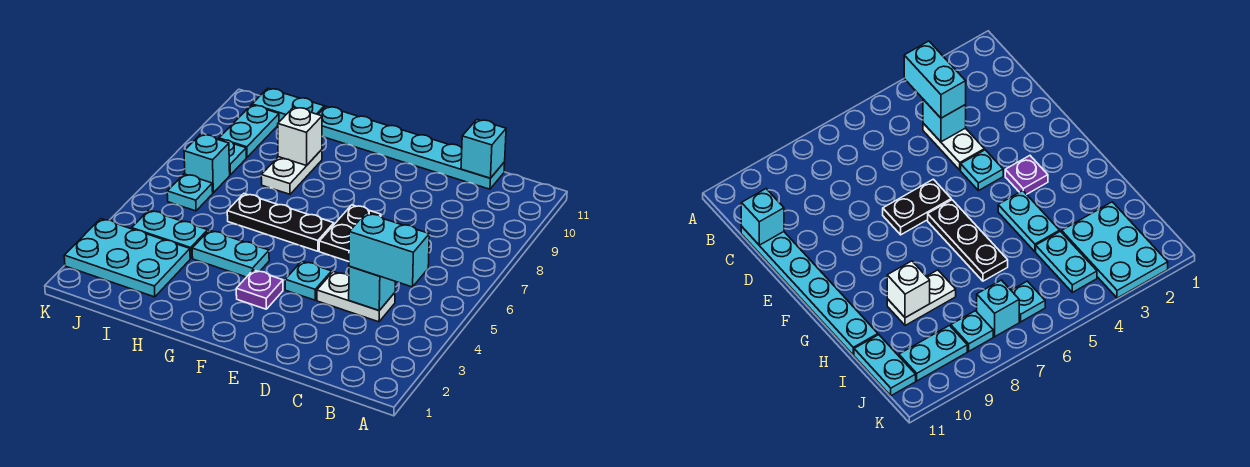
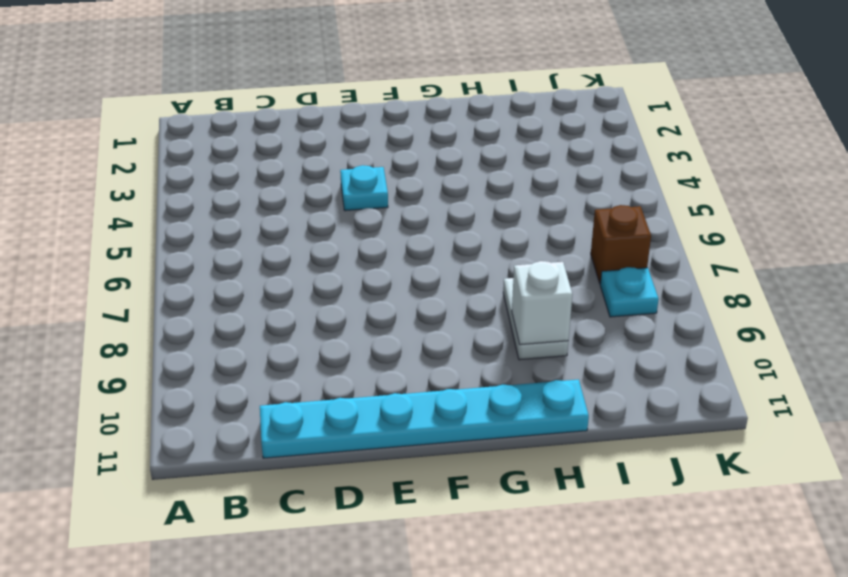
brown 1x1 brick [591,205,651,283] -> cyan 1x1 brick [184,134,230,193]
none -> white 1x2 plate [317,272,395,322]
none -> black 1x2 plate [319,205,381,262]
none -> purple 1x1 plate [236,270,283,309]

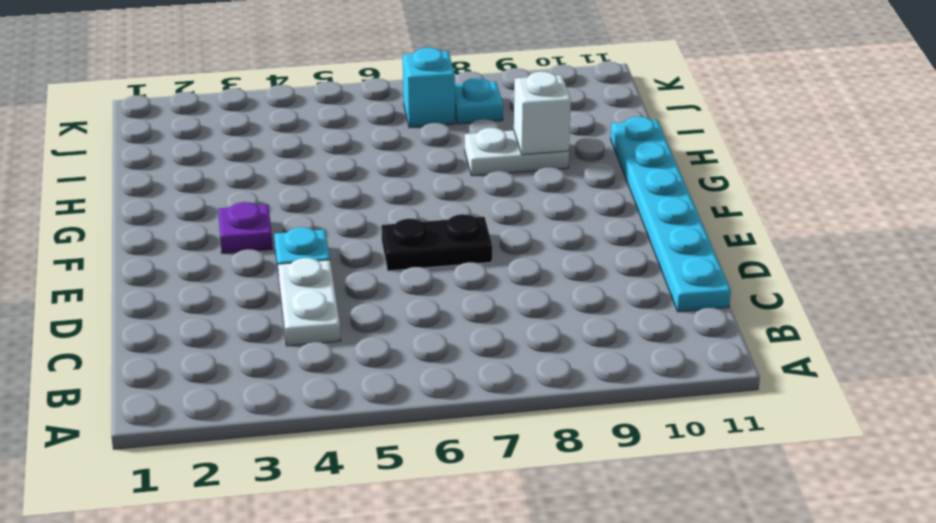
none -> black 1x3 plate [227,194,334,251]
none -> cyan 1x2 plate [192,230,269,277]
none -> cyan 2x3 plate [64,219,190,297]

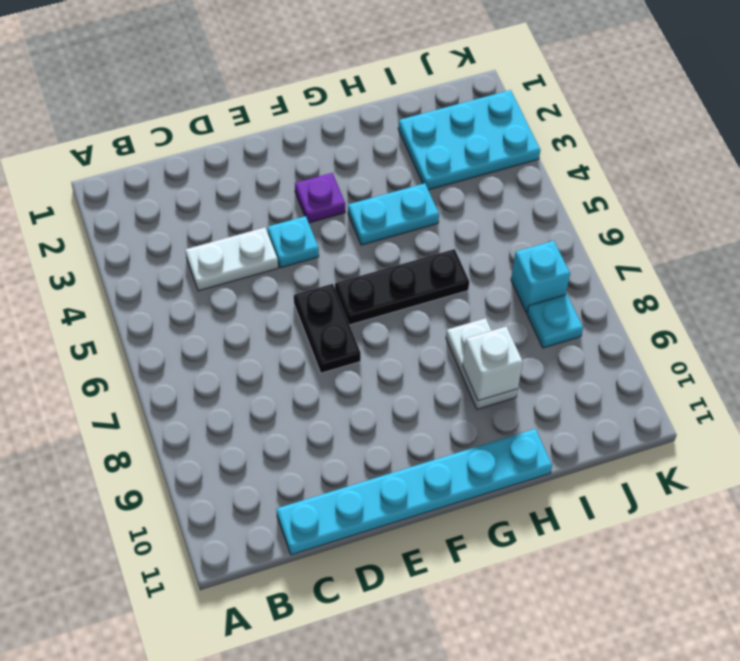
none -> cyan 1x2 plate [132,210,208,258]
none -> cyan 1x2 plate [252,88,324,122]
none -> cyan 1x1 plate [167,174,213,211]

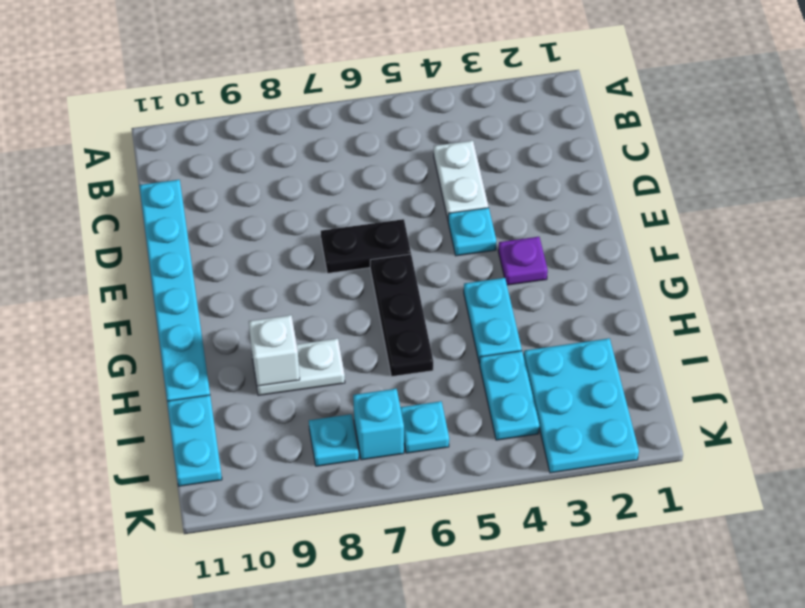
none -> cyan 1x2 plate [219,105,279,157]
none -> cyan 1x1 brick [349,266,395,310]
none -> cyan 1x1 brick [461,120,506,178]

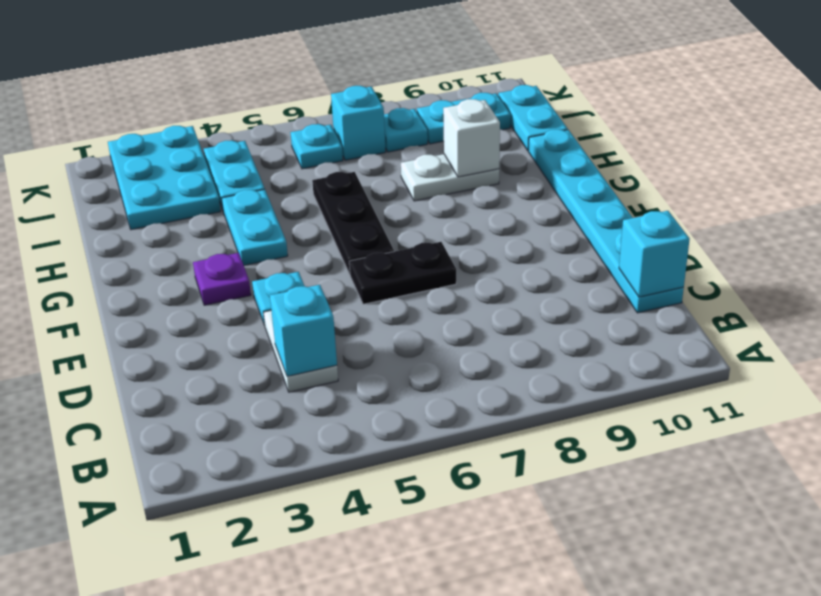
none -> cyan 1x2 brick [349,213,429,287]

